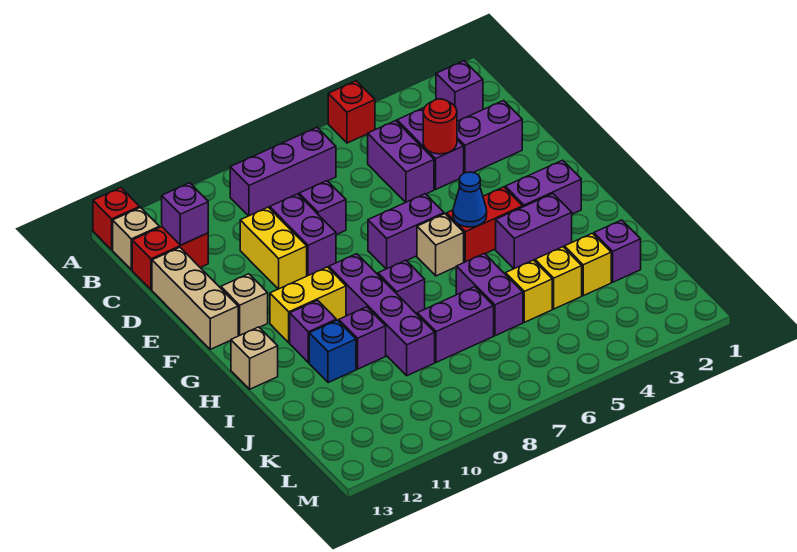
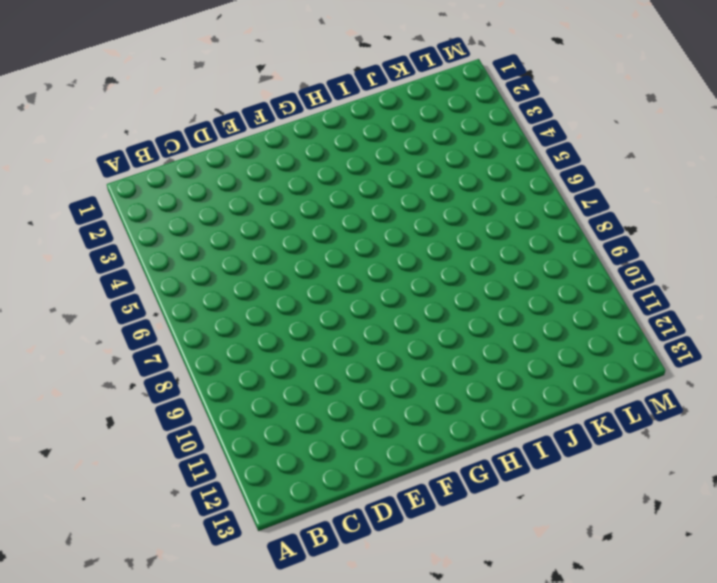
none -> red 1x1 brick [328,81,375,143]
none -> red 1x1 brick [93,188,140,250]
none -> purple 1x1 brick [436,61,483,121]
none -> purple 1x3 brick [230,128,336,216]

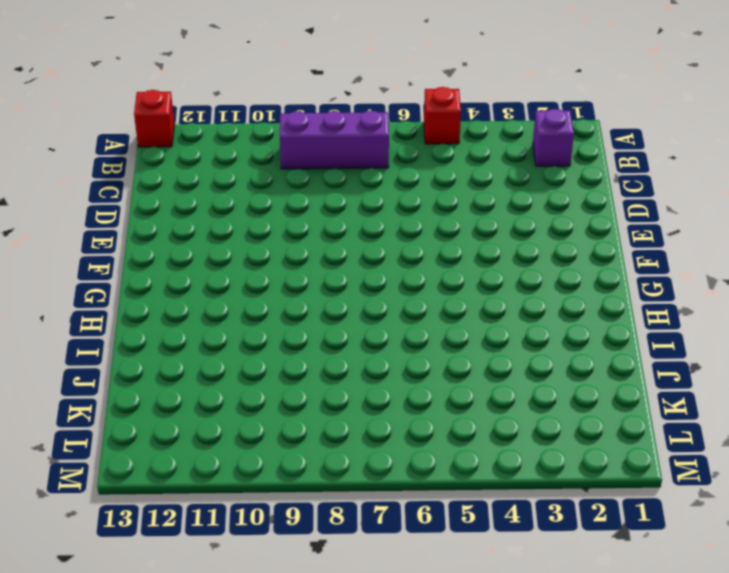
none -> tan 1x1 brick [113,208,159,270]
none -> purple 1x2 brick [397,108,464,189]
none -> purple 1x2 brick [368,121,434,202]
none -> red 1x2 brick [132,227,208,290]

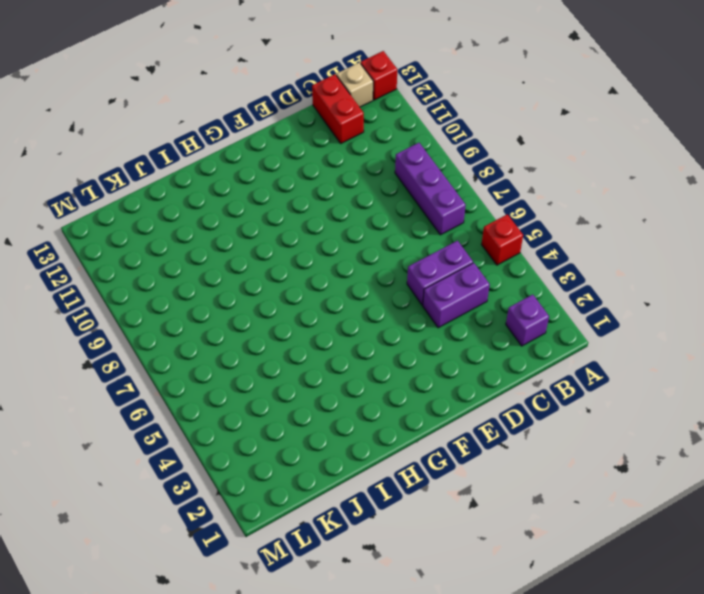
none -> purple 1x2 brick [457,101,522,173]
none -> purple 1x1 brick [299,181,346,235]
none -> purple 1x2 brick [270,194,336,276]
none -> yellow 1x2 brick [240,207,307,289]

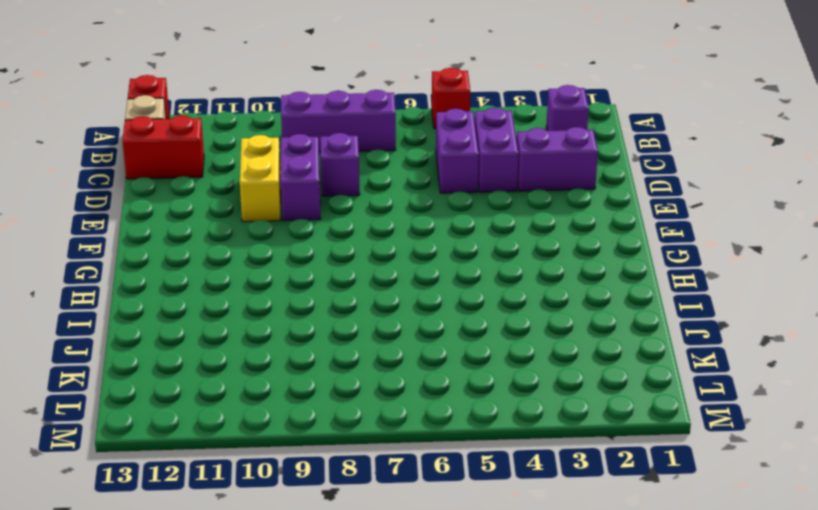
none -> tan 1x3 brick [152,247,238,349]
none -> purple 1x2 brick [368,194,444,269]
none -> tan 1x1 brick [221,274,268,336]
none -> purple 1x2 brick [505,160,581,214]

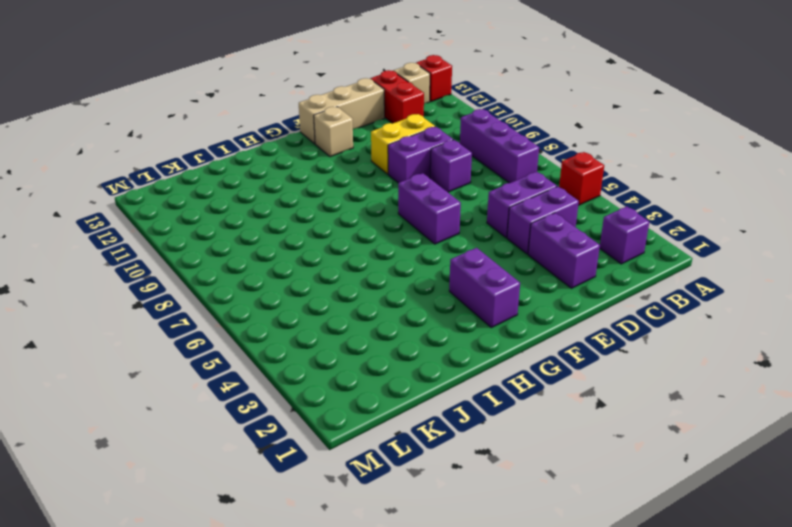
none -> red 1x2 brick [446,187,523,262]
none -> tan 1x1 brick [417,214,464,276]
none -> purple 1x4 brick [329,254,435,376]
none -> yellow 1x2 brick [270,267,346,343]

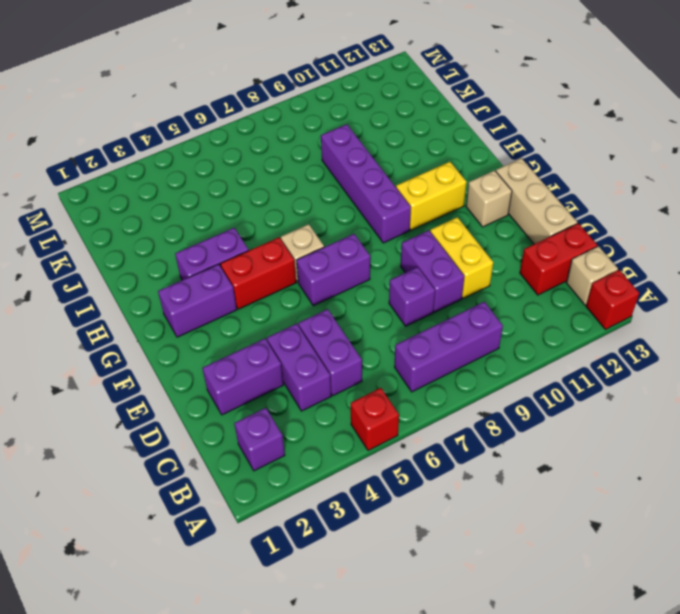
none -> purple 1x1 brick [378,260,425,314]
none -> purple 1x1 brick [290,300,336,363]
none -> tan 1x1 brick [231,327,278,389]
none -> purple 1x2 brick [456,254,523,336]

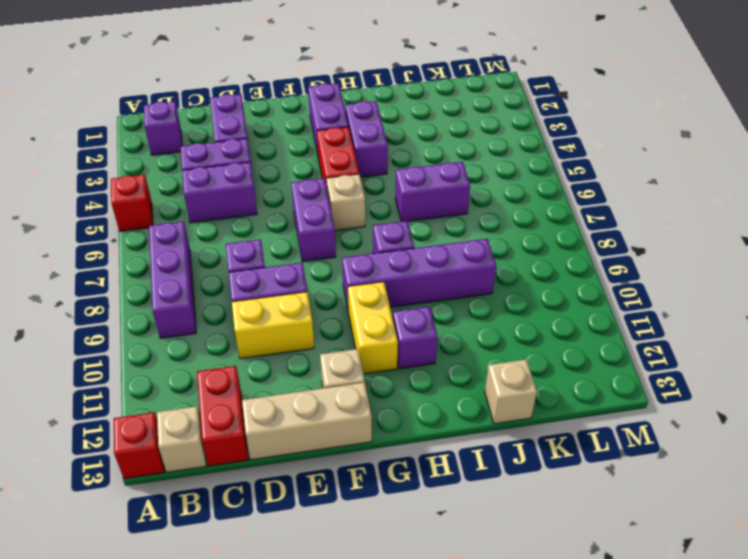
tan 1x1 brick [485,360,537,424] -> tan 1x1 brick moved to [231,327,278,389]
none -> purple 1x1 brick [339,307,386,369]
none -> blue 1x1 brick [309,320,356,383]
none -> purple 1x1 brick [594,220,641,282]
none -> yellow 1x1 brick [564,233,611,296]

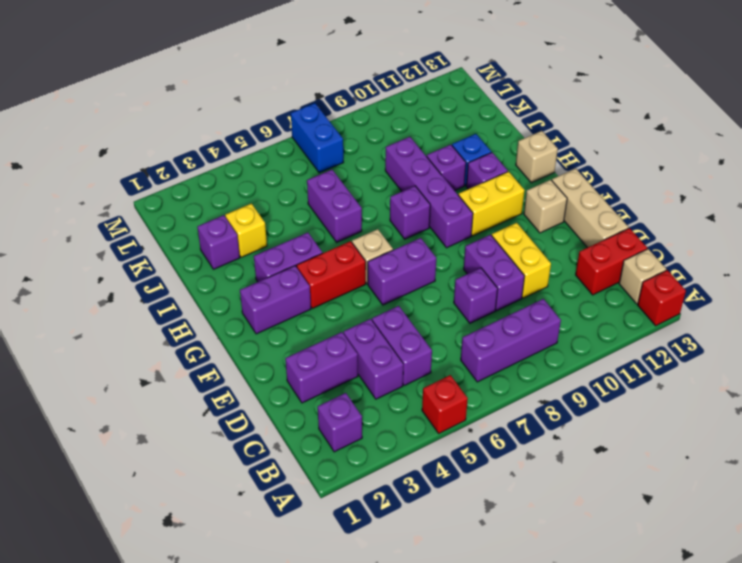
blue 1x2 brick [291,103,344,173] -> none
none -> yellow 1x1 brick [535,247,582,309]
none -> yellow 1x1 brick [506,260,552,322]
none -> purple 1x2 brick [417,287,494,362]
none -> purple 1x1 brick [162,183,208,245]

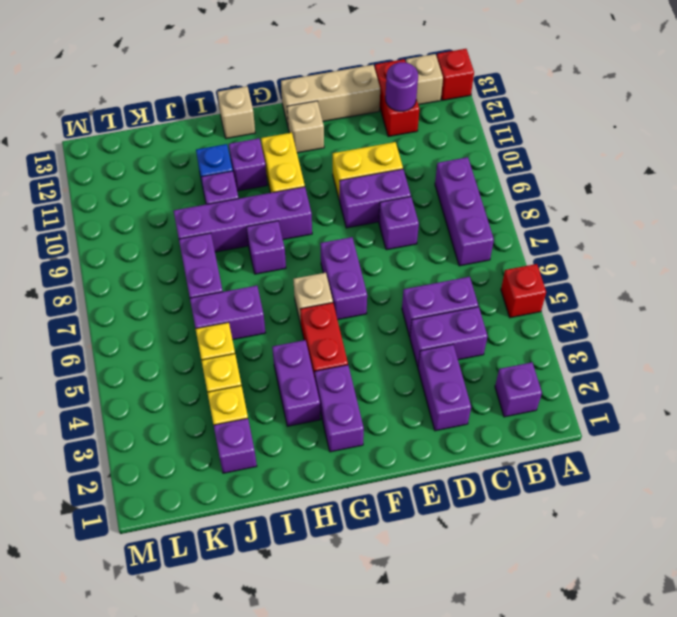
purple 1x1 round brick [385,62,418,111] -> purple 1x1 brick [162,183,208,245]
none -> red 1x1 round brick [423,99,457,154]
none -> blue 1x1 cone [453,172,487,227]

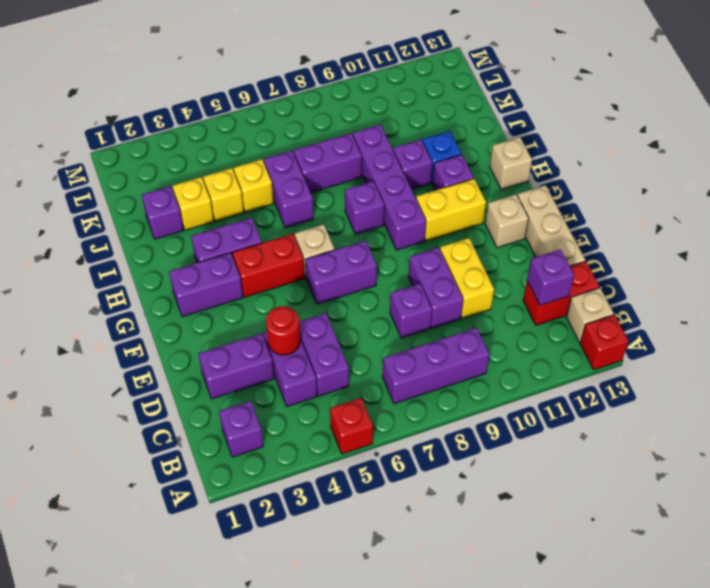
none -> blue 1x1 cone [453,172,487,227]

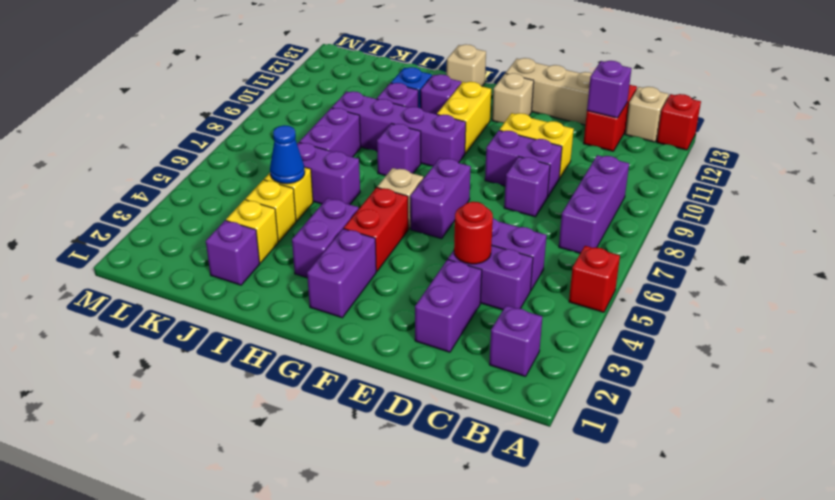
blue 1x1 cone [270,125,305,184] -> blue 1x1 cone moved to [453,172,487,227]

